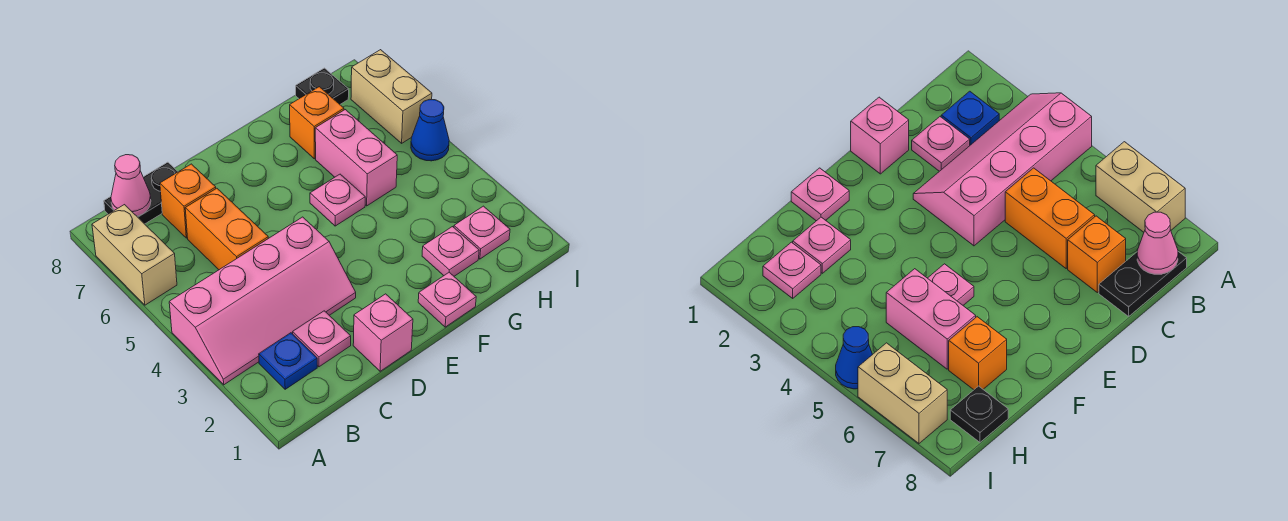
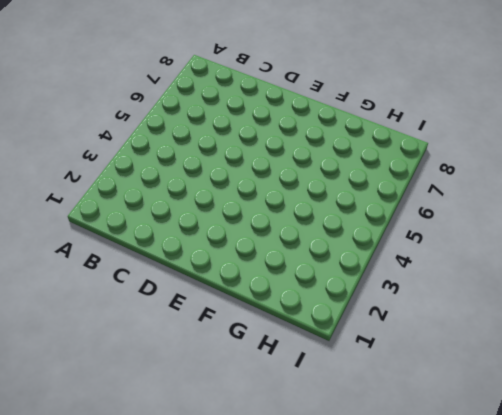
none -> pink 2x4 slope [169,217,356,385]
none -> tan 1x2 brick [92,205,177,305]
none -> blue 1x1 plate [259,333,317,389]

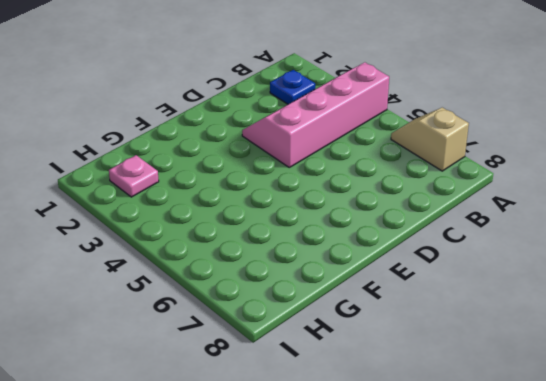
tan 1x2 slope [391,108,469,171] -> tan 1x2 brick [92,205,177,305]
none -> black 1x2 plate [104,162,178,224]
none -> pink 1x1 plate [293,311,351,367]
none -> orange 1x2 brick [185,188,268,270]

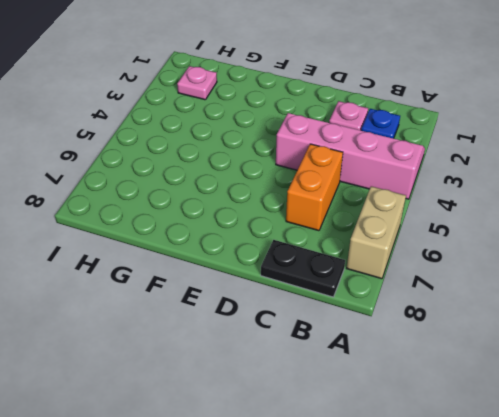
none -> orange 1x1 brick [160,164,216,238]
none -> pink 1x1 brick [353,294,413,371]
none -> pink 1x1 plate [418,272,476,327]

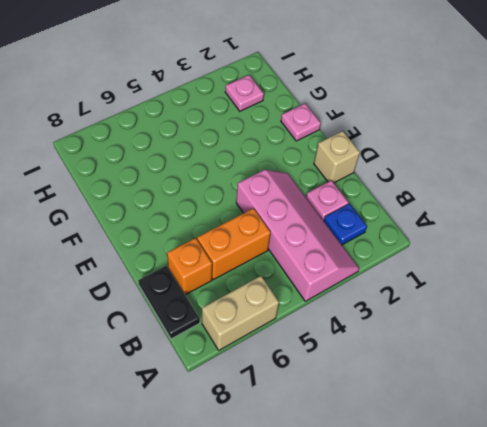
tan 1x1 brick [314,131,360,183] -> pink 1x1 brick [353,294,413,371]
none -> pink 1x1 plate [310,174,365,226]
none -> pink 1x1 plate [422,227,479,276]
none -> pink 1x2 brick [315,110,397,206]

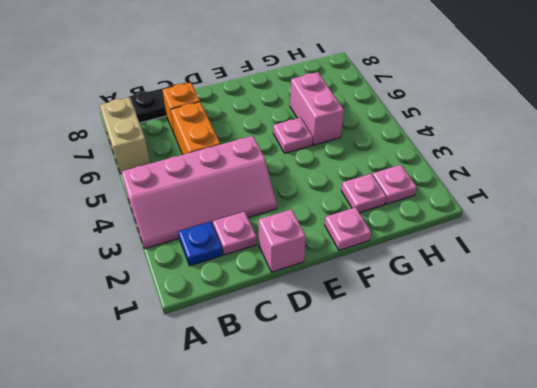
none -> orange 1x1 brick [290,87,344,159]
none -> black 1x1 plate [296,68,349,104]
none -> blue 1x1 cone [411,99,449,161]

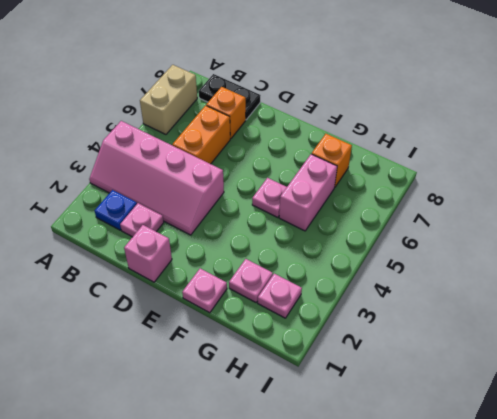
none -> black 1x1 plate [296,68,349,104]
none -> blue 1x1 cone [411,99,449,161]
none -> tan 1x2 brick [351,50,432,143]

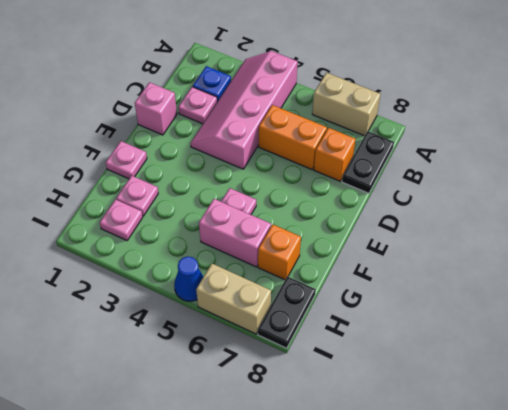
black 1x2 plate [258,276,316,348] -> black 1x1 plate [296,68,349,104]
none -> pink 1x1 cone [111,155,151,216]

